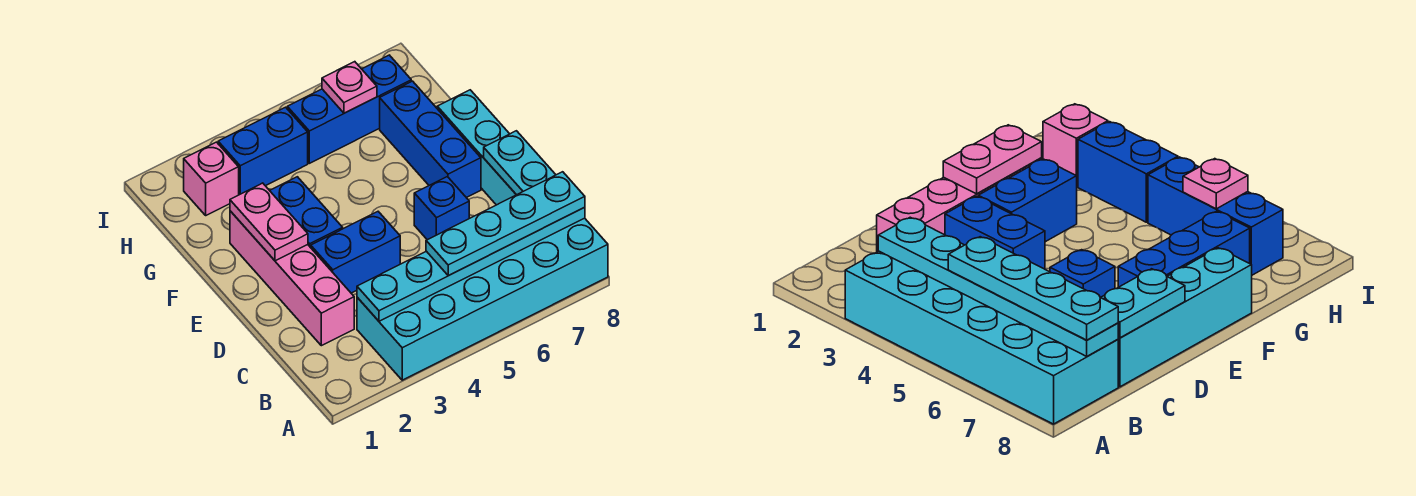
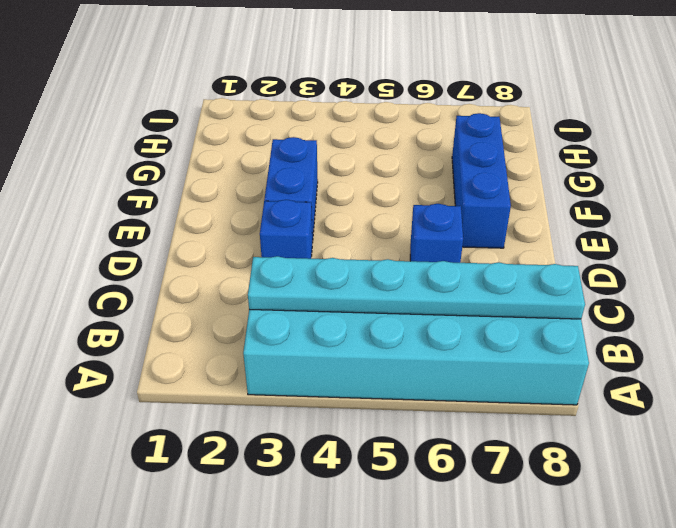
blue 1x1 brick [260,200,312,259] -> blue 1x2 brick [311,212,400,293]
none -> pink 1x4 brick [230,211,354,346]
none -> cyan 1x4 brick [437,90,516,205]
none -> pink 1x1 brick [184,142,239,215]

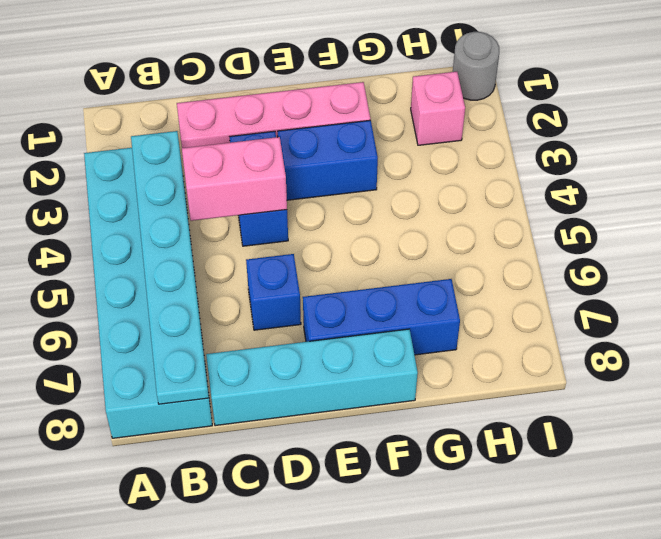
pink 1x2 brick [182,137,287,221] -> none
grey 1x1 round brick [453,32,499,100] -> none
none -> blue 1x2 brick [218,107,308,195]
none -> blue 1x3 brick [287,55,411,163]
none -> cyan 1x2 plate [484,131,556,195]

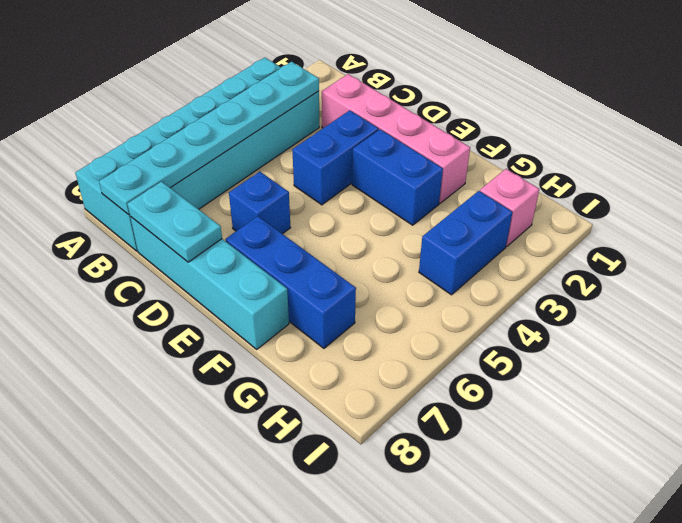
none -> blue 1x3 brick [287,55,411,163]
none -> pink 1x2 plate [230,183,308,261]
none -> pink 1x1 plate [322,62,377,113]

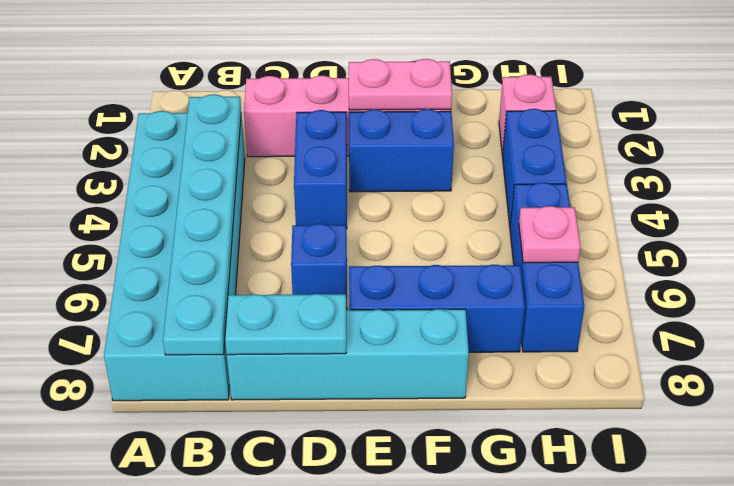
none -> cyan 1x4 plate [426,172,585,276]

